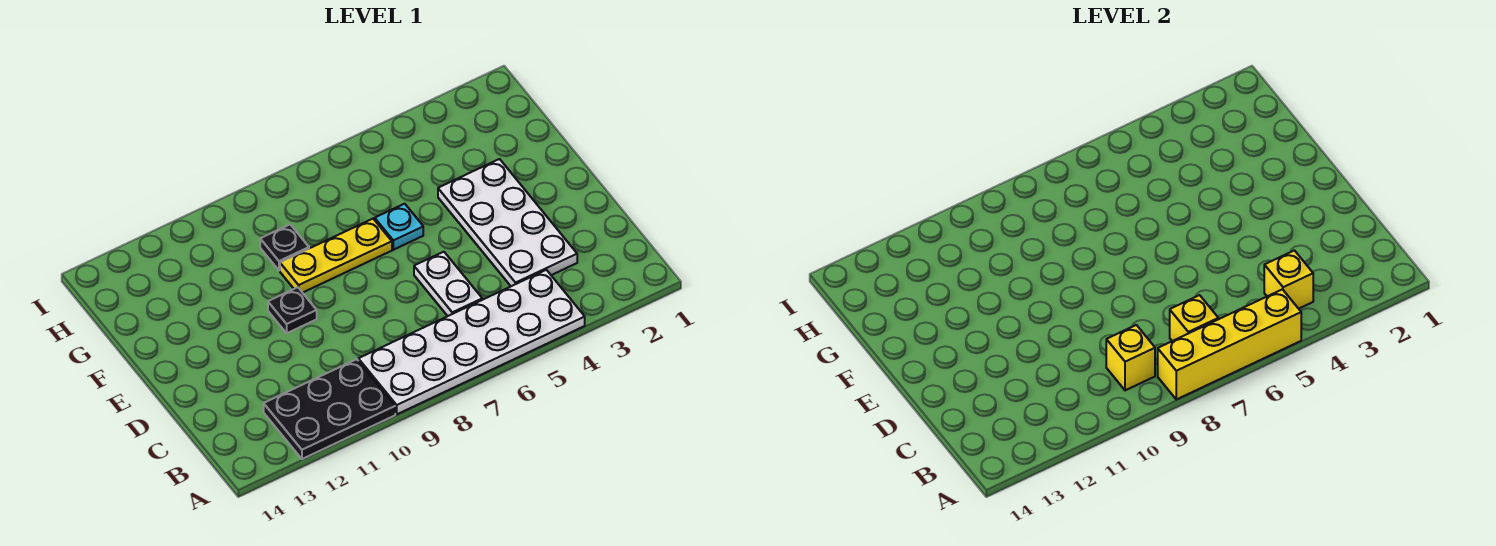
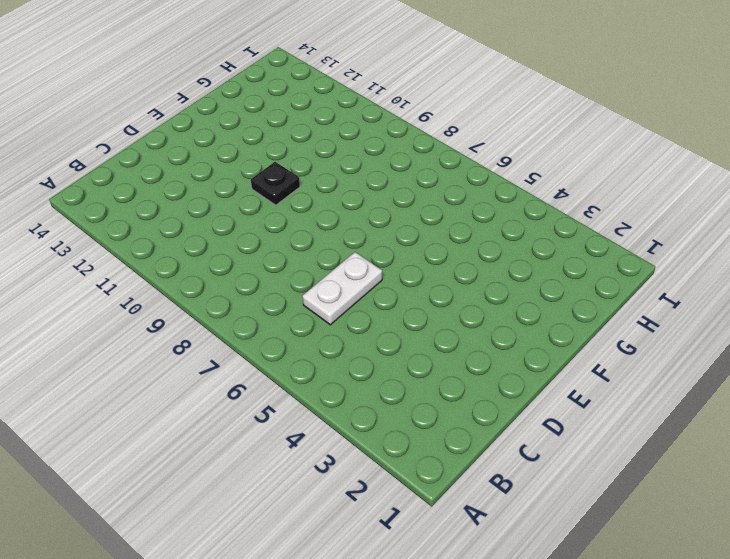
none -> white 2x6 plate [358,270,585,414]
none -> black 2x3 plate [264,359,395,459]
none -> white 2x4 plate [438,159,577,286]

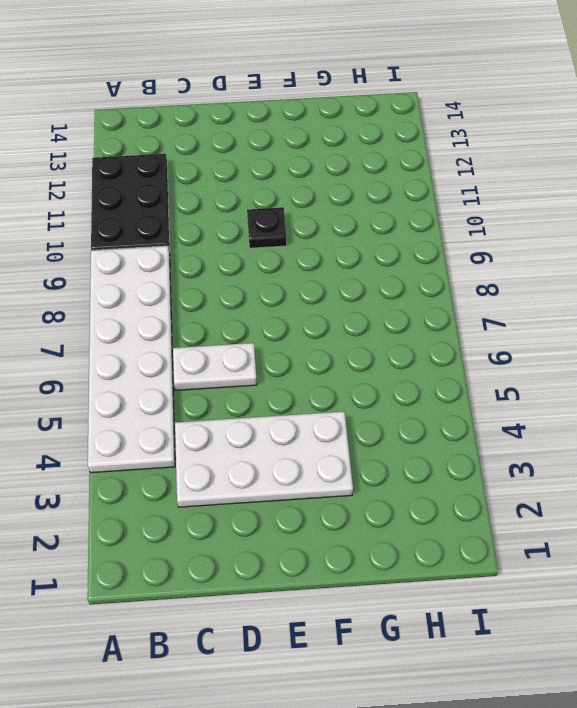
none -> cyan 1x1 plate [375,204,423,250]
none -> yellow 1x3 plate [280,219,392,293]
none -> black 1x1 plate [260,225,309,270]

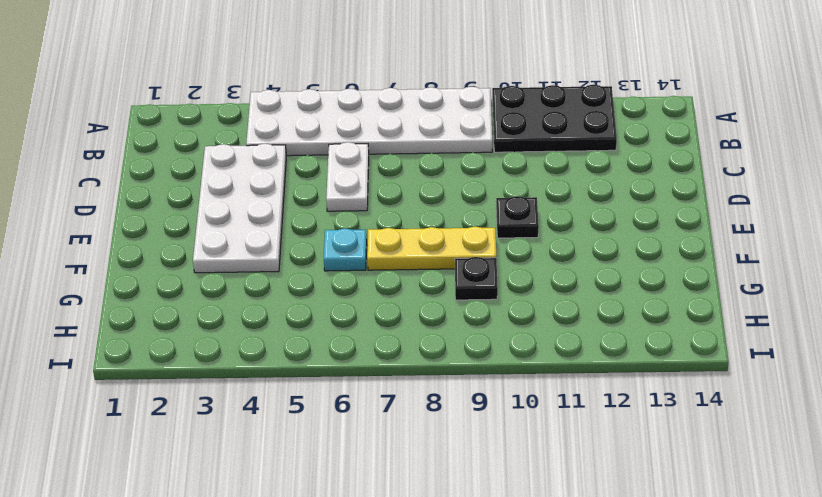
none -> yellow 1x4 brick [1158,289,1301,399]
none -> yellow 1x1 brick [1264,250,1313,309]
none -> yellow 1x1 brick [1170,295,1218,341]

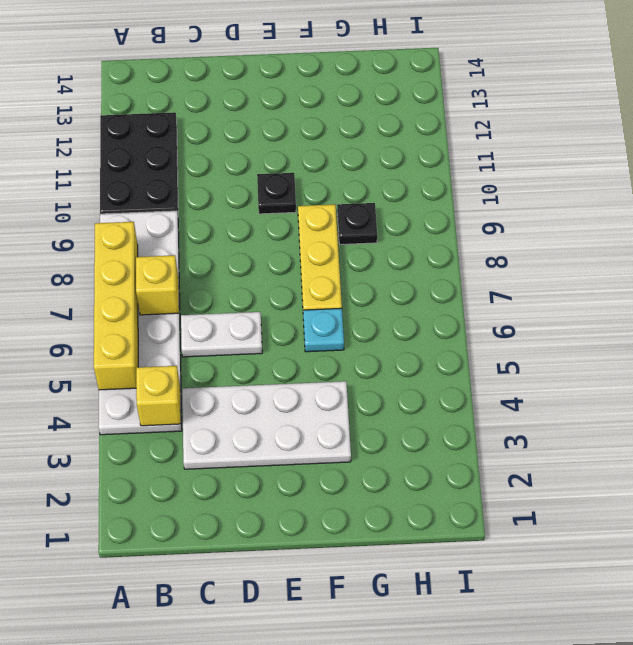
none -> yellow 1x1 brick [1106,325,1155,390]

